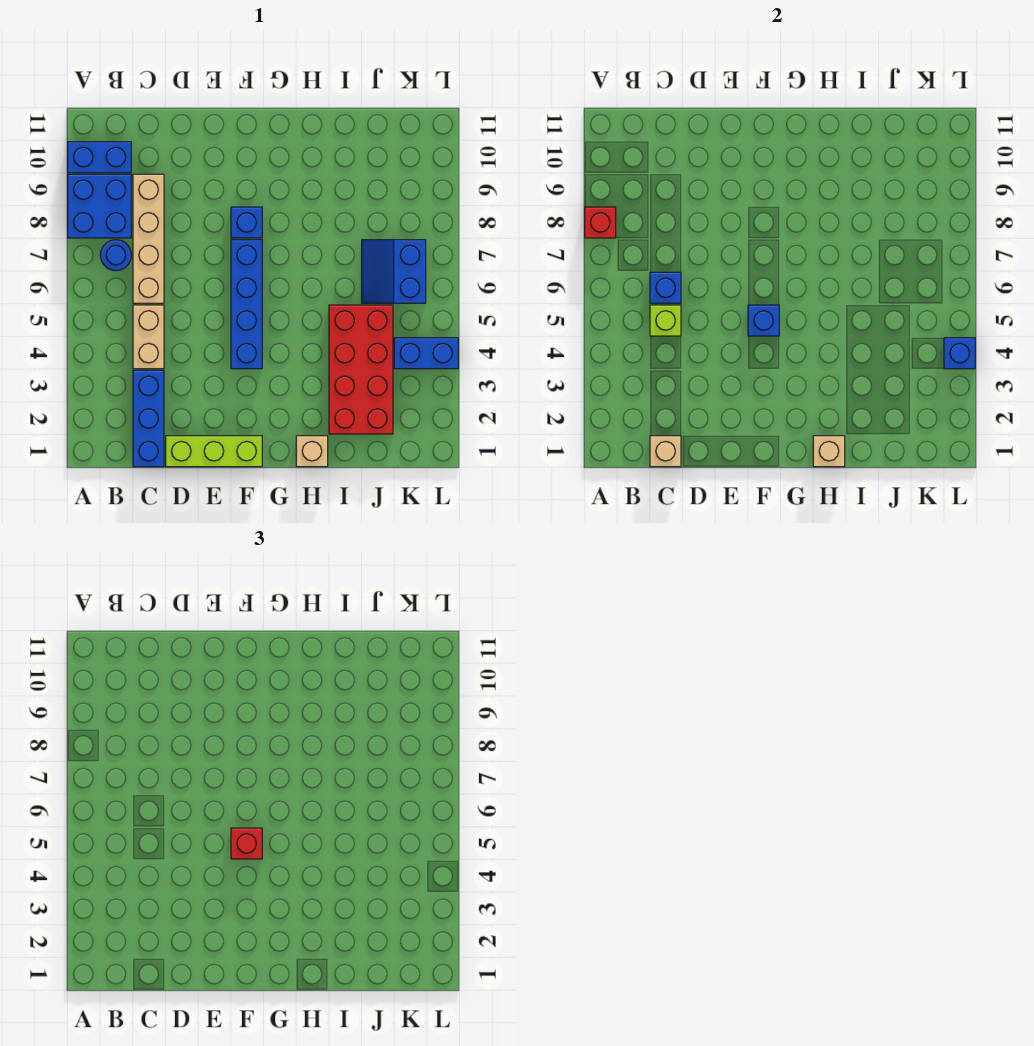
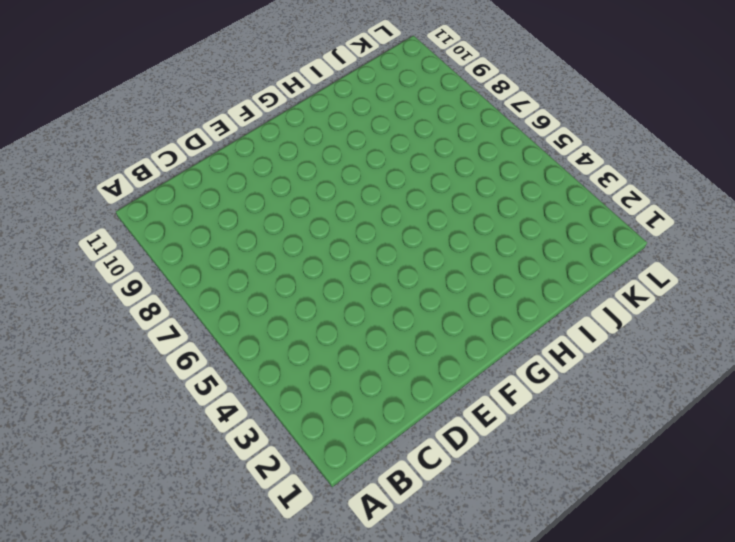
none -> blue 2x2 brick [68,174,131,238]
none -> blue 1x2 brick [68,142,131,173]
none -> blue 1x1 round brick [100,240,131,271]

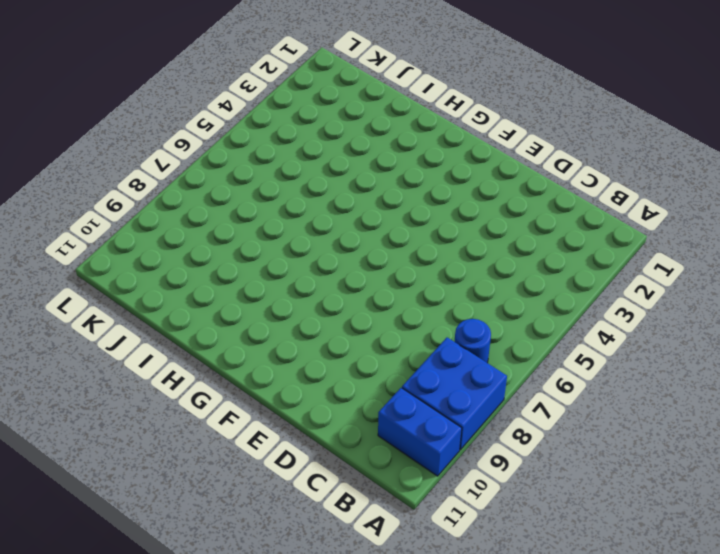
none -> blue 1x3 brick [133,370,164,467]
none -> tan 1x2 brick [133,305,164,369]
none -> tan 1x4 brick [133,174,164,303]

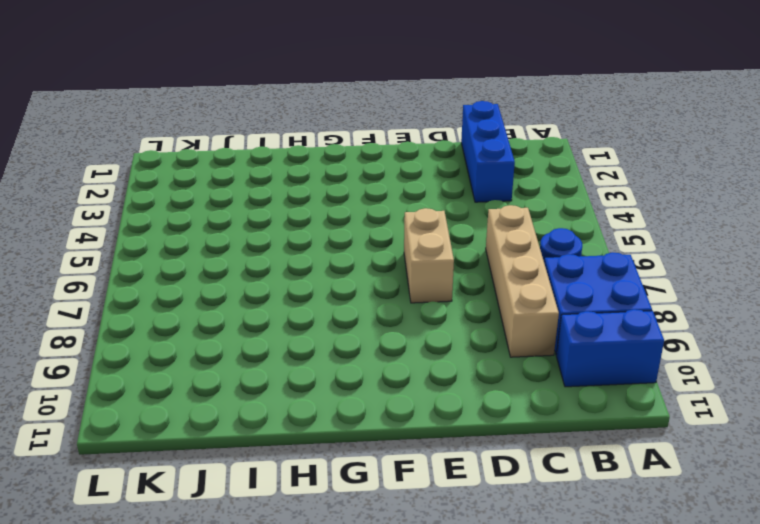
tan 1x2 brick [404,208,454,303] -> tan 1x2 brick moved to [133,305,164,369]
none -> lime 1x3 brick [166,436,262,467]
none -> blue 1x4 brick [231,240,262,369]
none -> blue 1x1 brick [231,207,262,238]

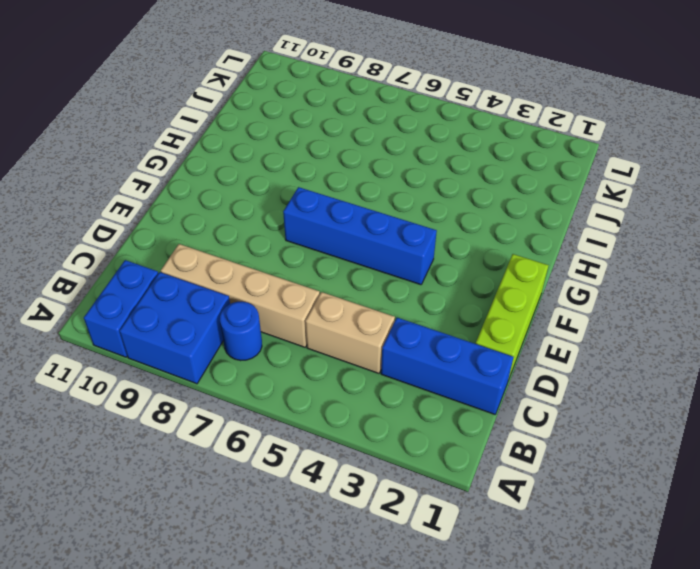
none -> blue 1x1 brick [231,207,262,238]
none -> tan 1x1 brick [296,436,328,467]
none -> red 2x4 brick [329,305,393,434]

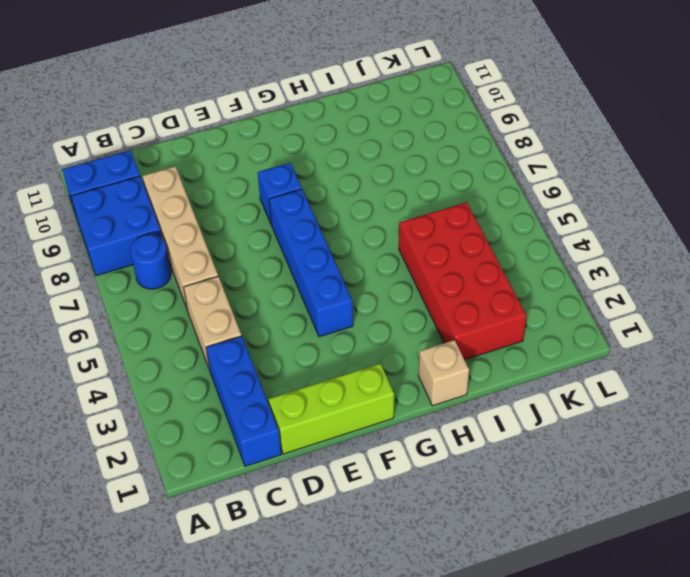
none -> blue 2x2 slope [362,240,426,303]
none -> blue 1x2 brick [394,338,458,369]
none -> red 1x1 brick [585,207,616,238]

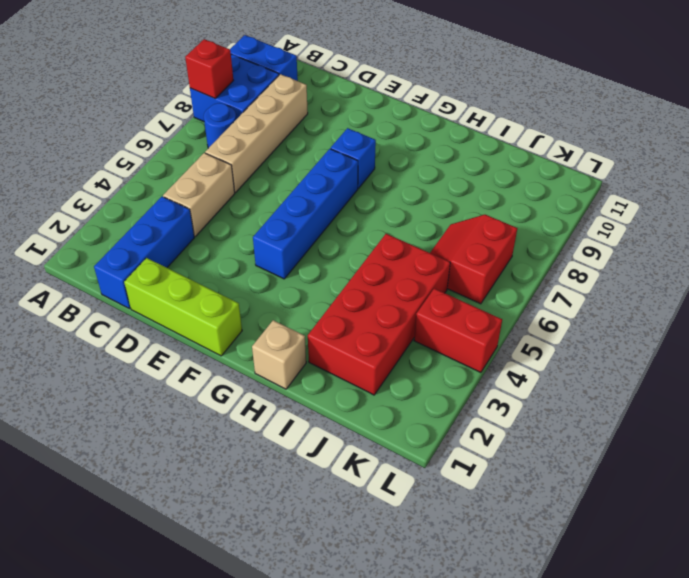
red 2x2 slope [430,215,517,304] -> blue 2x2 slope [362,240,426,303]
red 1x2 brick [414,288,502,373] -> blue 1x2 brick [394,338,458,369]
none -> tan 1x1 brick [650,436,681,467]
none -> lime 1x1 brick [650,305,681,336]
none -> blue 1x1 brick [650,272,681,303]

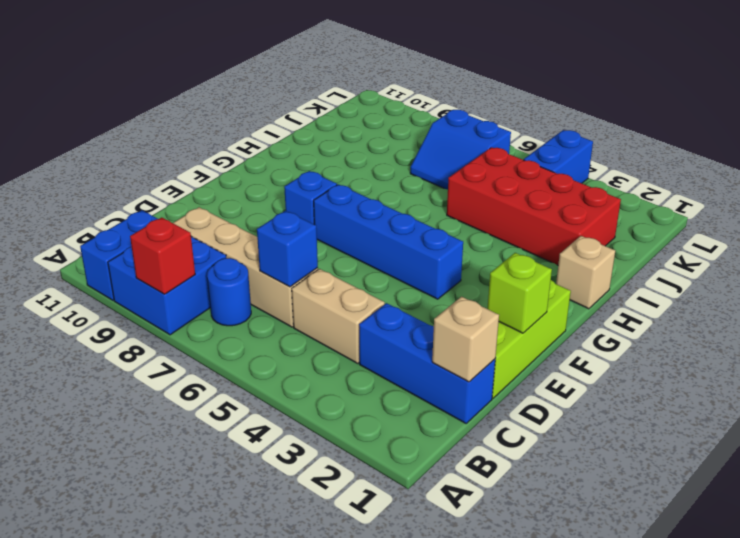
lime 1x1 brick [487,253,552,333] -> lime 1x1 brick moved to [650,305,681,336]
none -> blue 1x1 brick [748,305,779,336]
none -> tan 1x1 brick [813,436,845,467]
none -> blue 1x1 brick [944,338,975,369]

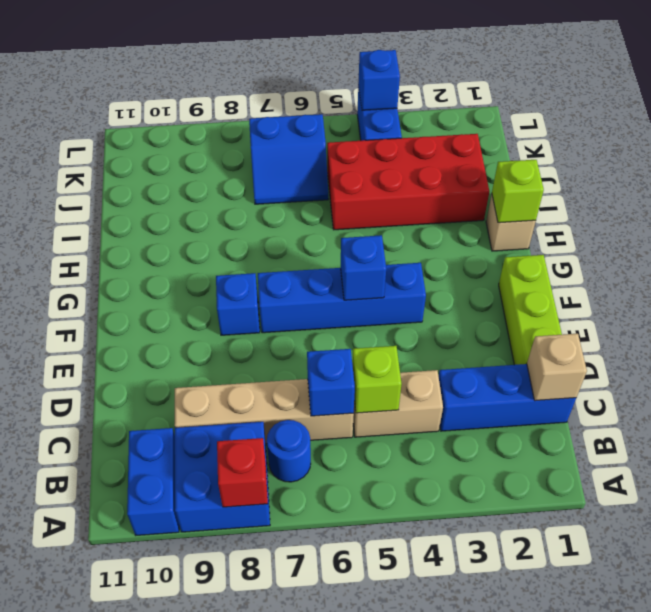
lime 1x1 brick [492,160,544,223] -> tan 1x1 brick [813,436,845,467]
none -> red 1x1 brick [231,828,262,859]

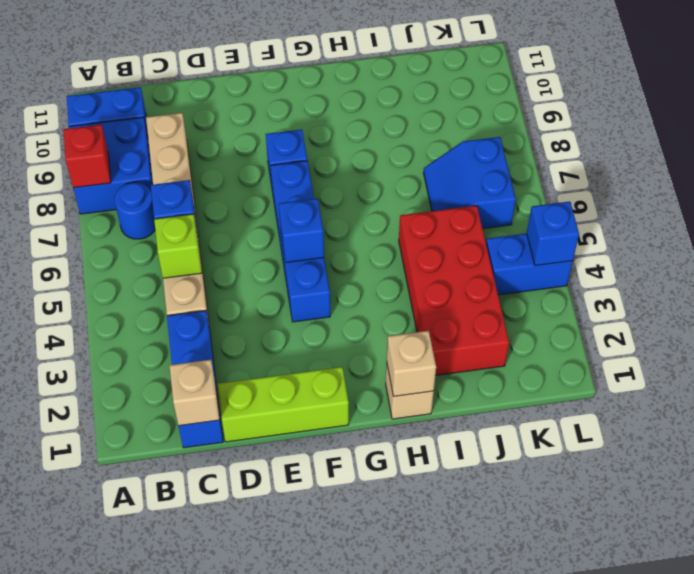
none -> red 1x1 brick [231,828,262,859]

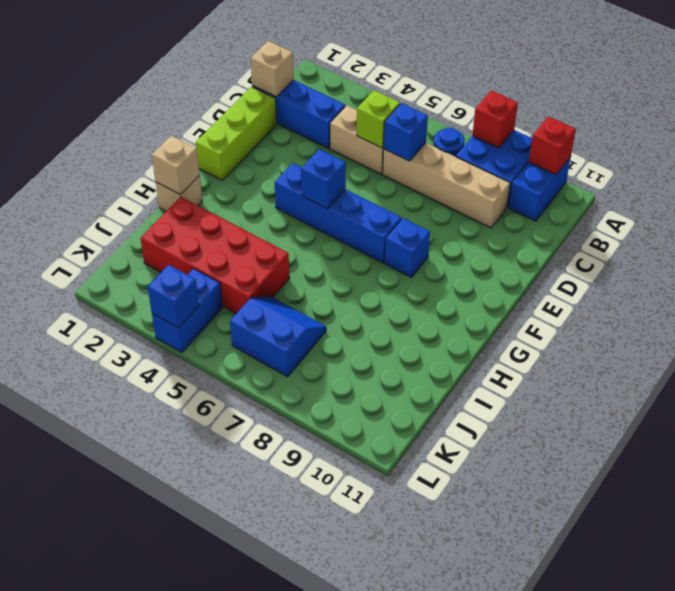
red 1x1 brick [529,116,576,175] -> red 1x1 brick moved to [231,828,262,859]

